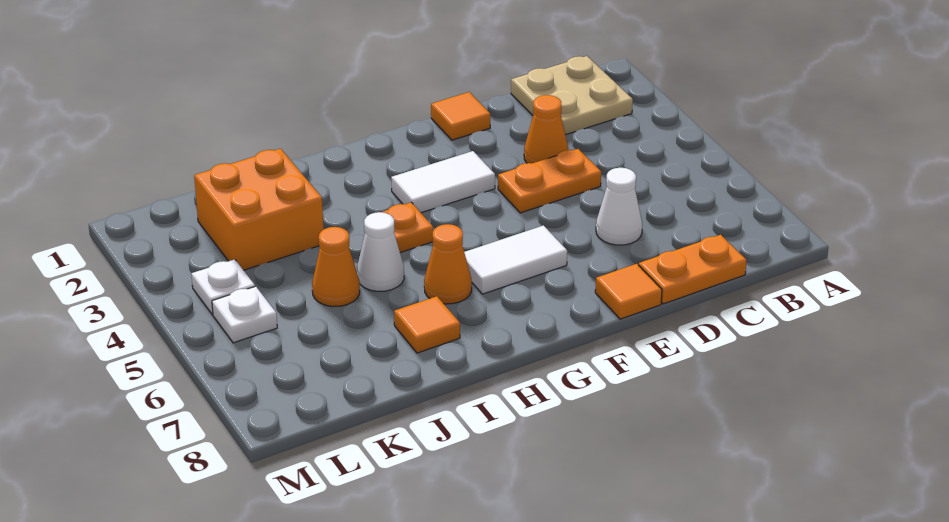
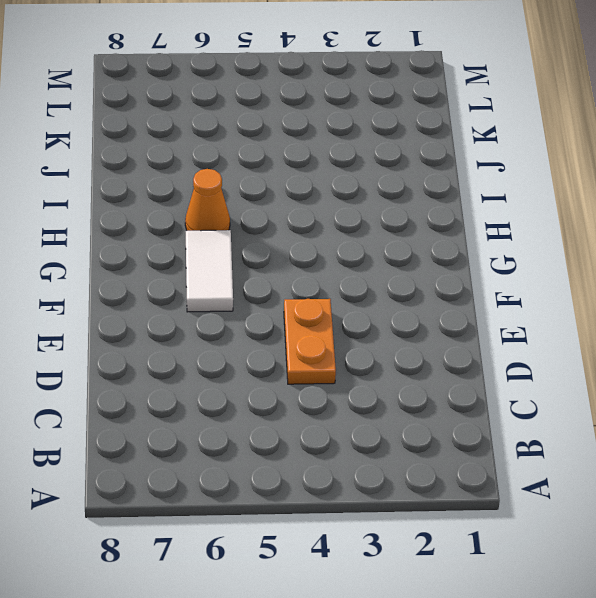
none -> tan 2x2 plate [511,56,633,135]
none -> orange 1x2 plate [639,235,747,304]
none -> orange 1x1 cone [524,95,568,163]

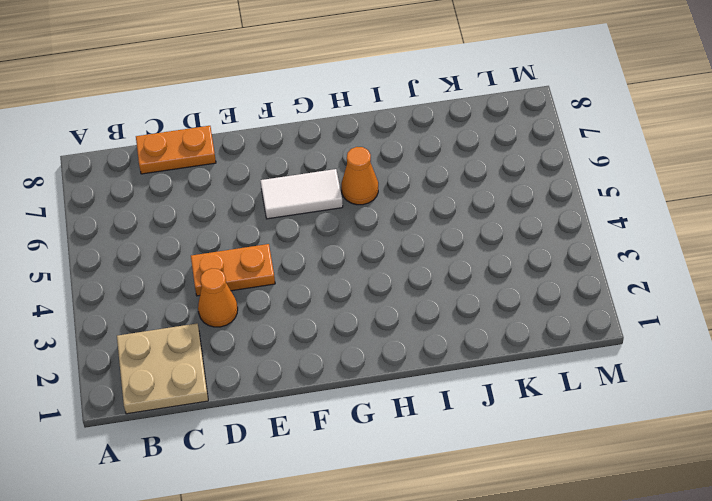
none -> white 1x1 cone [596,168,642,245]
none -> orange 1x1 tile [431,92,490,140]
none -> orange 1x1 tile [595,264,662,319]

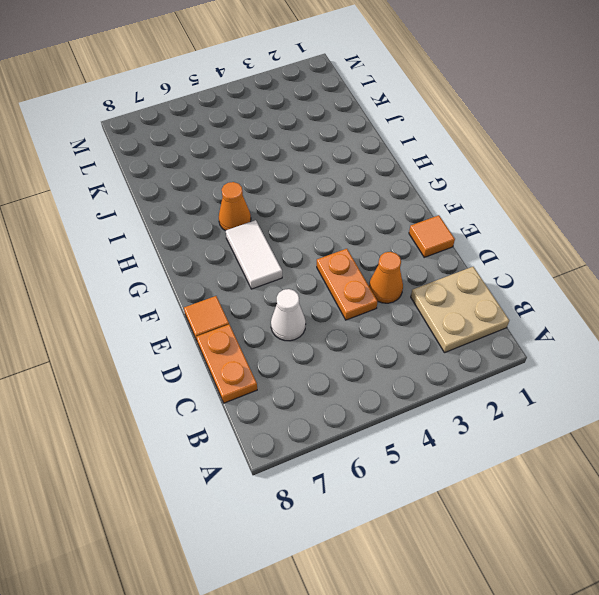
none -> white 1x2 tile [391,151,495,213]
none -> orange 1x1 plate [382,202,433,253]
none -> white 1x1 cone [357,212,404,291]

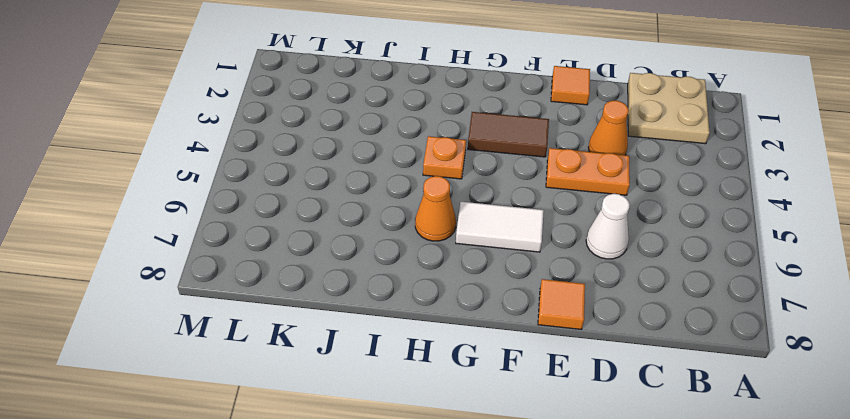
brown 1x2 tile [468,112,549,157] -> white 1x2 tile [391,151,495,213]
none -> orange 1x2 plate [639,235,747,304]
none -> white 1x1 cone [357,212,404,291]
none -> orange 1x1 tile [394,296,460,353]

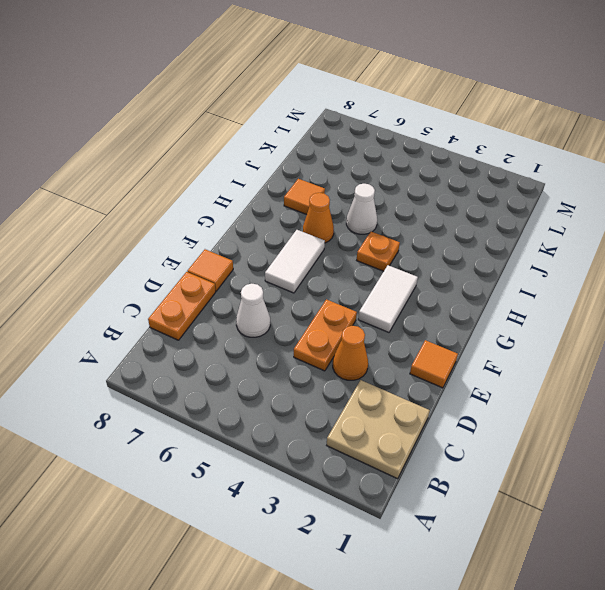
none -> orange 2x2 brick [194,149,323,270]
none -> orange 1x1 cone [312,227,360,307]
none -> white 1x1 plate [191,259,255,315]

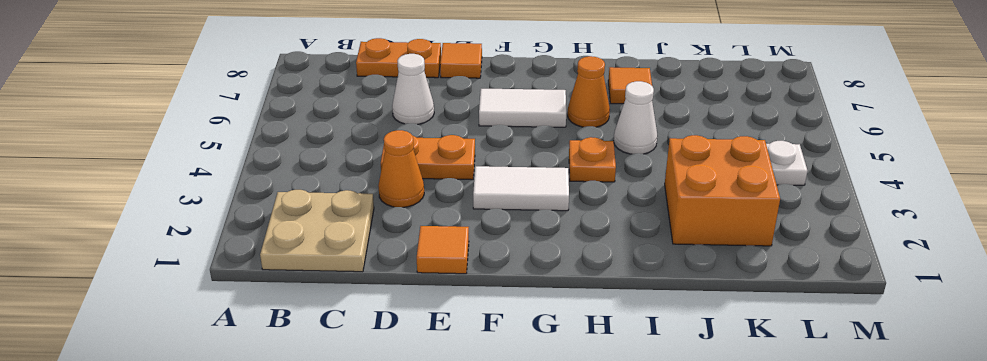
none -> orange 1x1 cone [312,227,360,307]
none -> white 1x1 plate [212,286,277,343]

